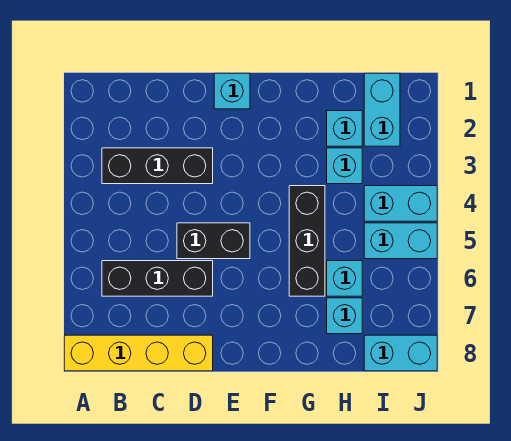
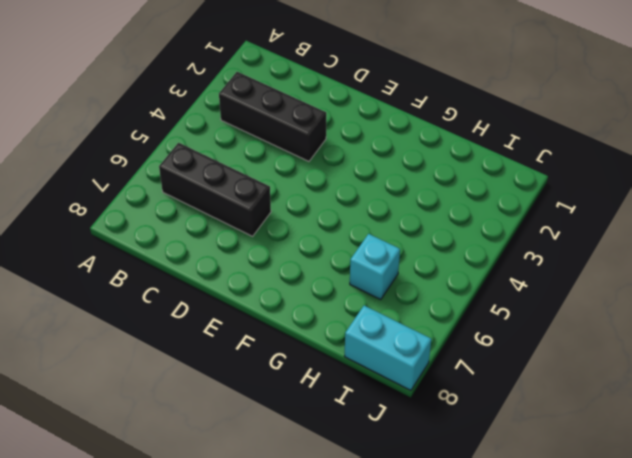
none -> yellow 1x4 brick [64,335,213,371]
none -> black 1x2 brick [177,223,250,259]
none -> cyan 1x1 brick [214,73,250,109]

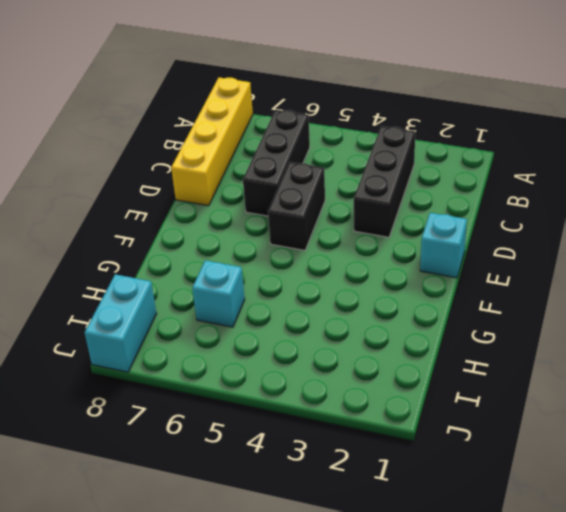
none -> black 1x3 brick [289,186,325,296]
none -> cyan 1x1 brick [327,111,362,146]
none -> cyan 1x1 brick [327,148,362,184]

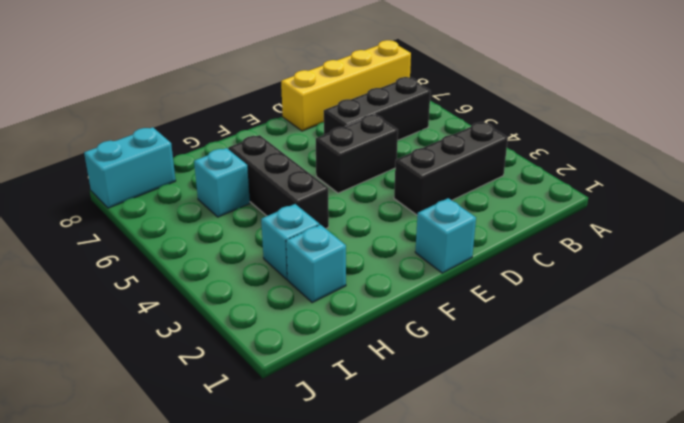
none -> cyan 1x1 brick [327,298,362,334]
none -> cyan 1x2 brick [364,73,400,146]
none -> cyan 1x2 brick [364,186,437,221]

